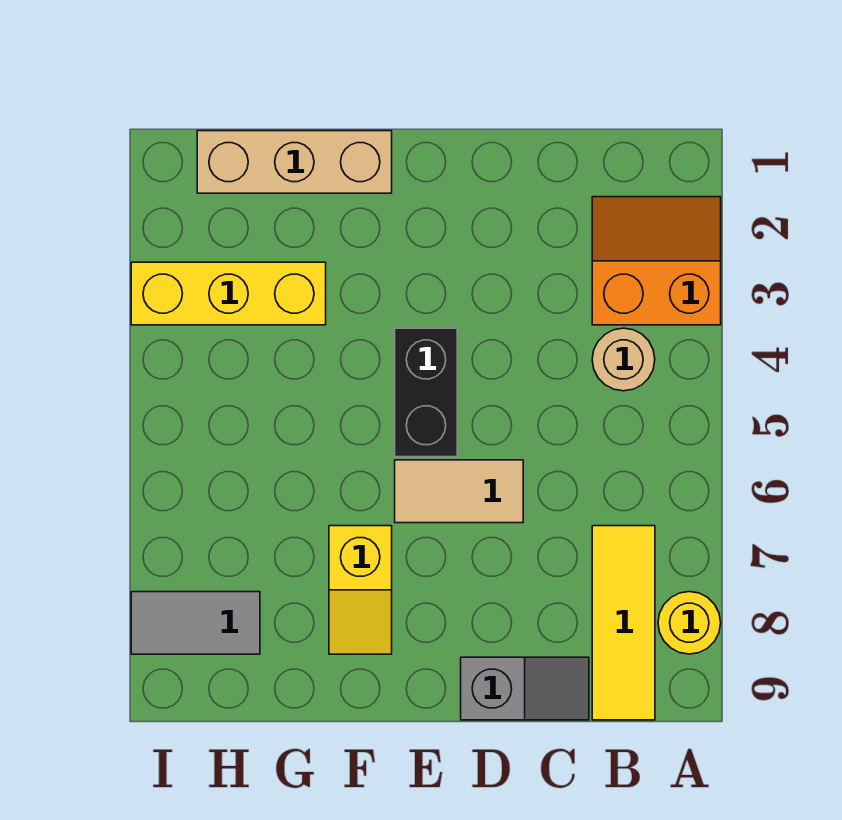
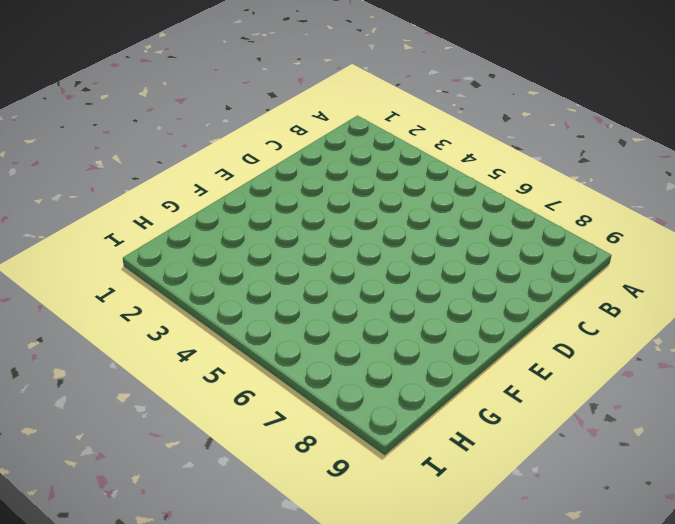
none -> orange 2x2 slope [592,197,721,325]
none -> yellow 1x1 round brick [658,592,721,654]

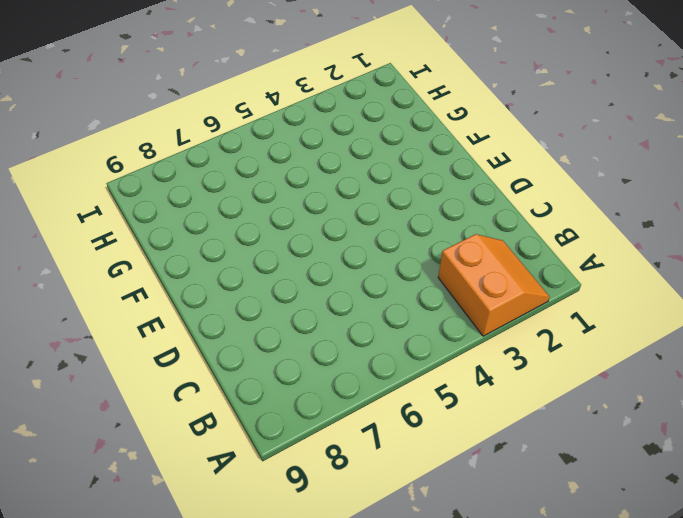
none -> yellow 1x1 round brick [658,592,721,654]
none -> tan 1x1 round brick [592,328,655,391]

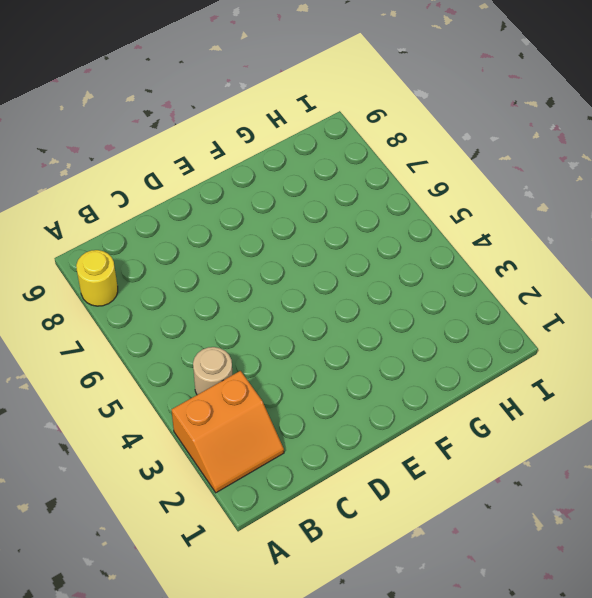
none -> yellow 1x3 tile [592,526,655,720]
none -> grey 1x2 slope [461,657,589,720]

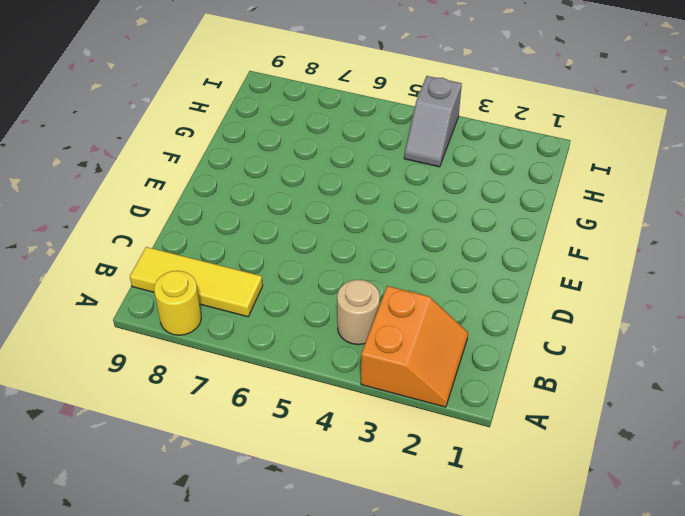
grey 1x2 slope [404,76,462,167] -> grey 1x2 slope moved to [461,657,589,720]
none -> tan 1x2 tile [395,460,523,523]
none -> black 1x2 brick [395,328,457,457]

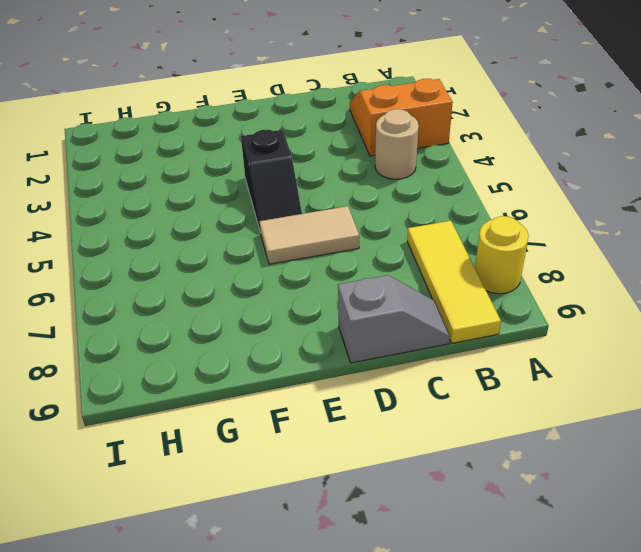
black 1x2 slope [241,129,302,233] -> black 1x2 brick [395,328,457,457]
none -> tan 1x3 brick [197,131,392,193]
none -> yellow 1x2 slope [329,526,392,654]

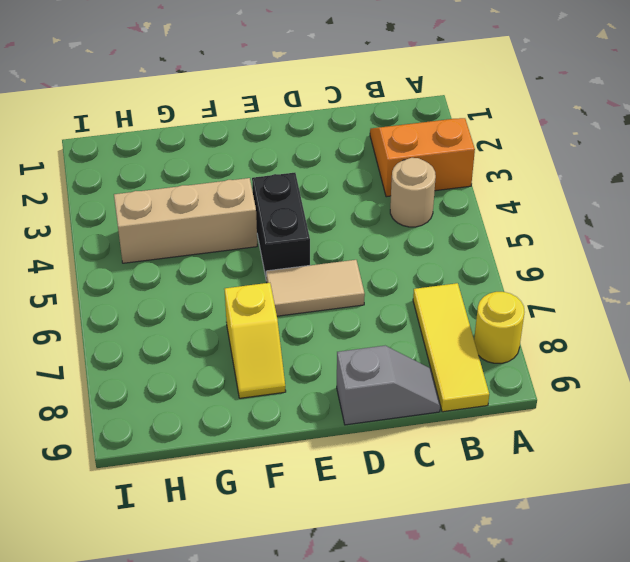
tan 1x3 brick [114,178,257,263] -> tan 1x3 brick moved to [197,131,392,193]
none -> yellow 1x3 brick [131,262,326,325]
none -> grey 1x2 tile [131,592,260,654]

